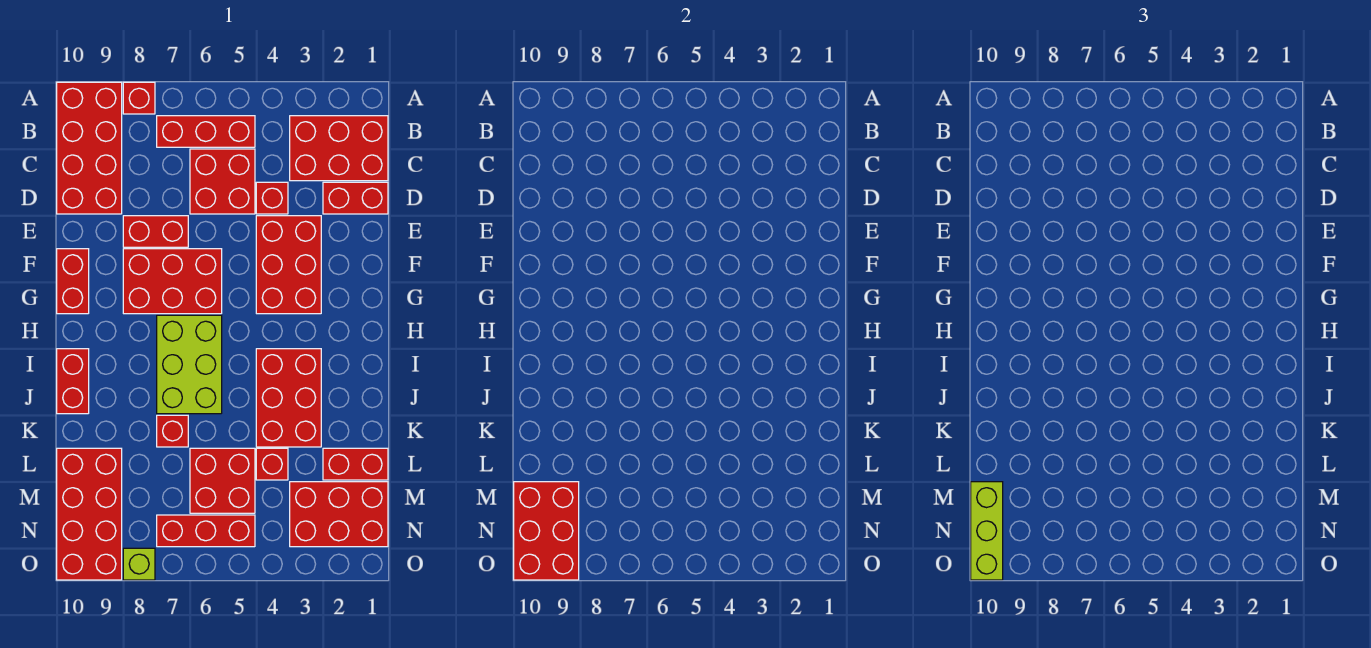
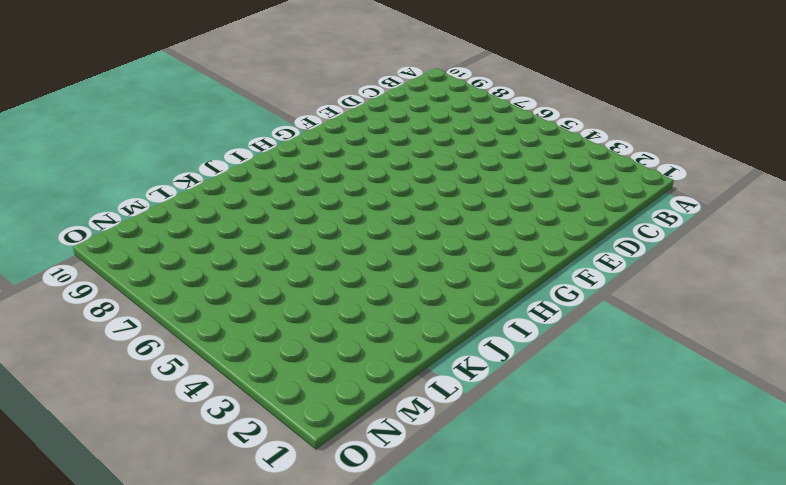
none -> red 1x1 brick [123,82,155,114]
none -> red 2x4 brick [57,82,122,214]
none -> red 2x3 brick [290,116,388,181]

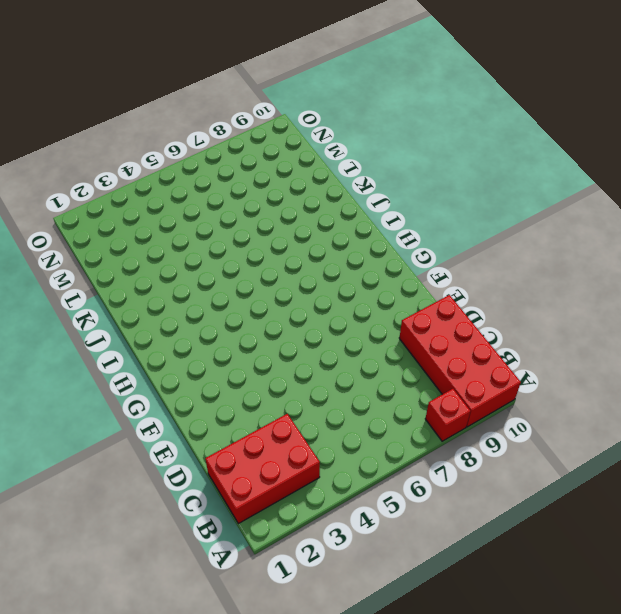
none -> red 1x3 brick [157,116,255,147]
none -> red 2x2 brick [190,149,255,214]
none -> red 1x2 brick [323,182,388,214]

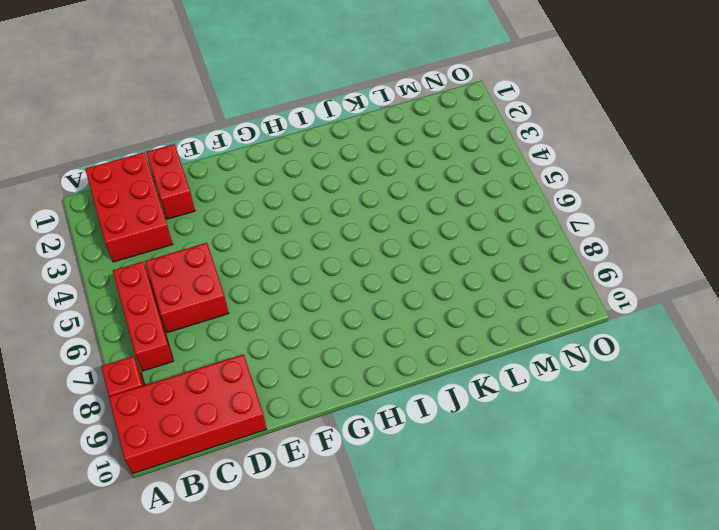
none -> red 1x1 brick [256,182,288,214]
none -> red 2x3 brick [256,216,321,314]
none -> red 1x2 brick [123,216,188,247]

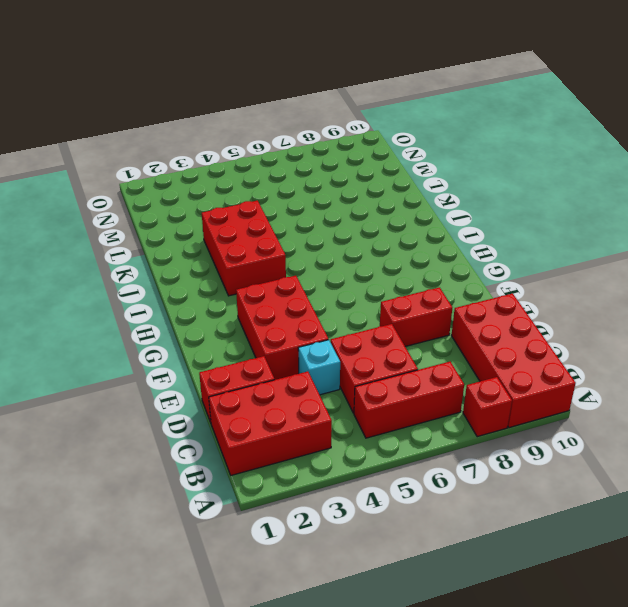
cyan 1x1 brick [298,340,340,395] -> red 1x1 brick [256,182,288,214]
none -> red 2x3 brick [123,249,222,314]
none -> red 1x2 brick [57,249,89,314]
none -> lime 2x3 brick [157,315,222,414]

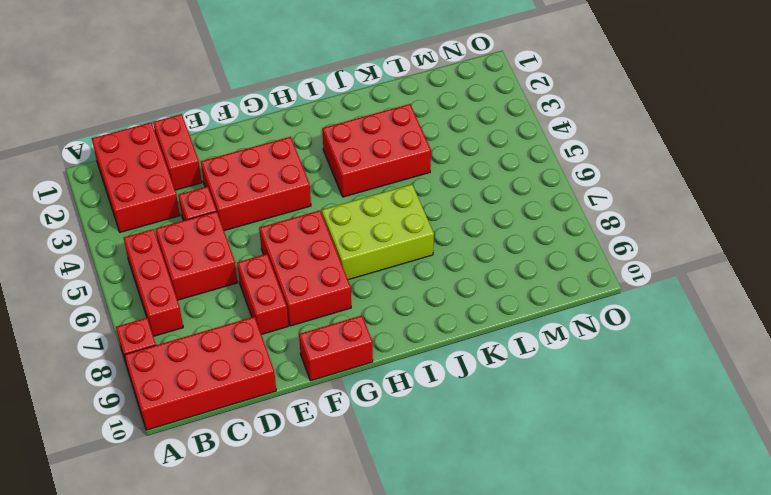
none -> red 1x2 brick [57,349,89,414]
none -> red 1x1 brick [157,415,188,447]
none -> red 1x2 brick [323,448,388,480]

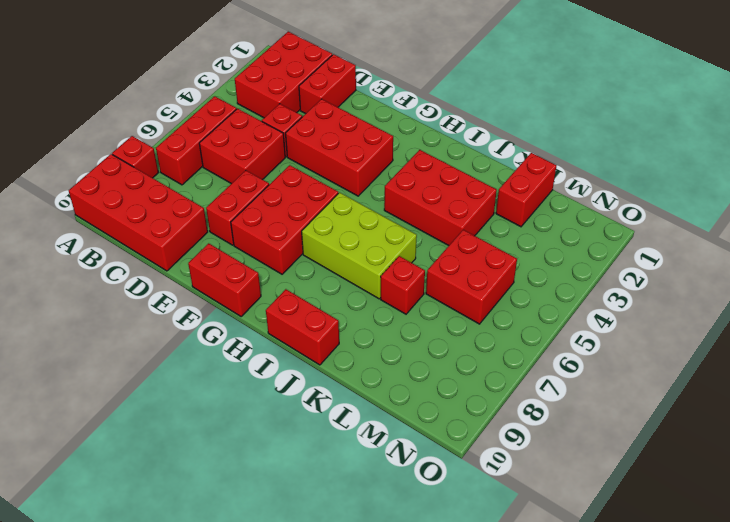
none -> red 1x1 brick [256,448,288,480]
none -> red 2x4 brick [57,448,122,580]
none -> red 2x3 brick [290,482,388,547]

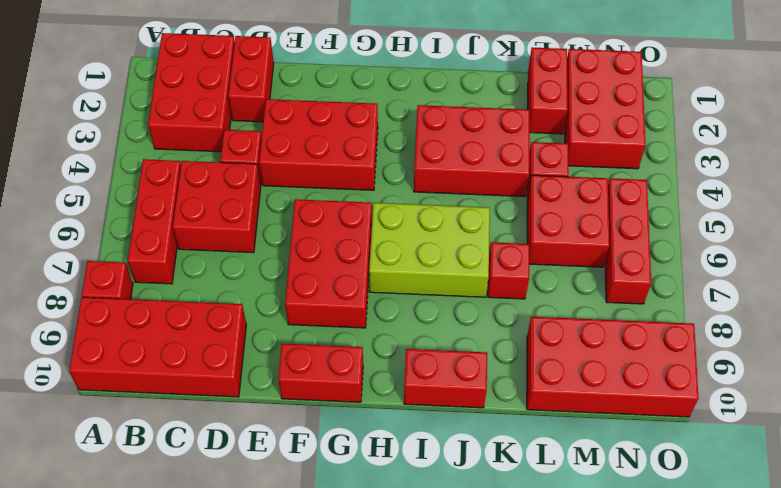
none -> red 1x2 brick [123,216,188,247]
none -> lime 1x1 brick [123,548,155,580]
none -> red 2x3 brick [514,482,579,580]

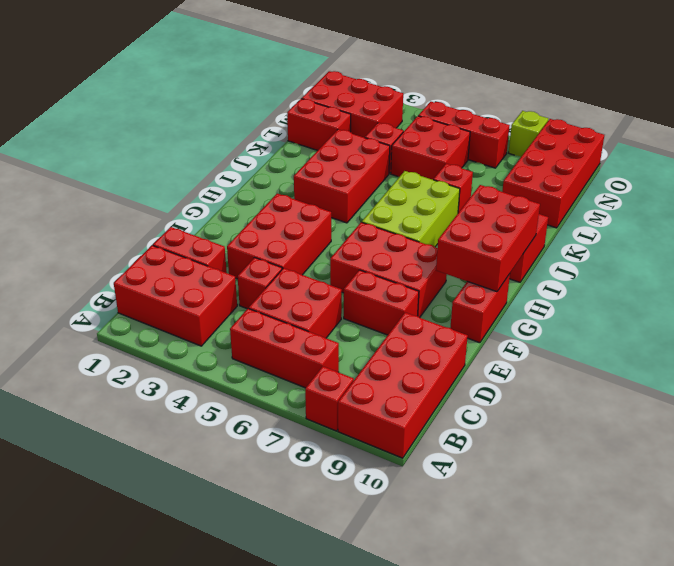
red 2x3 brick [436,185,540,292] -> red 2x3 brick moved to [514,482,579,580]
none -> lime 1x3 brick [971,482,1003,580]

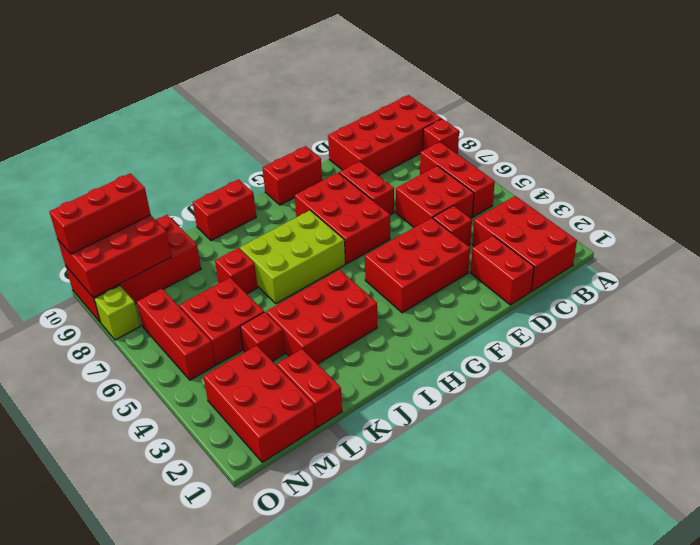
red 1x3 brick [49,173,151,254] -> lime 1x3 brick [971,482,1003,580]

